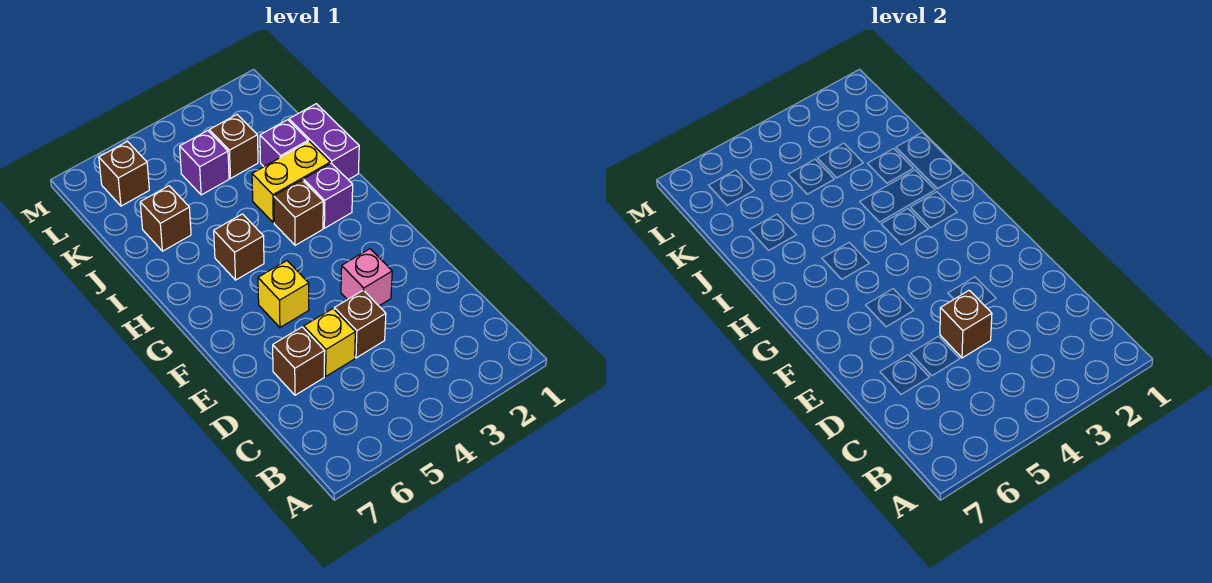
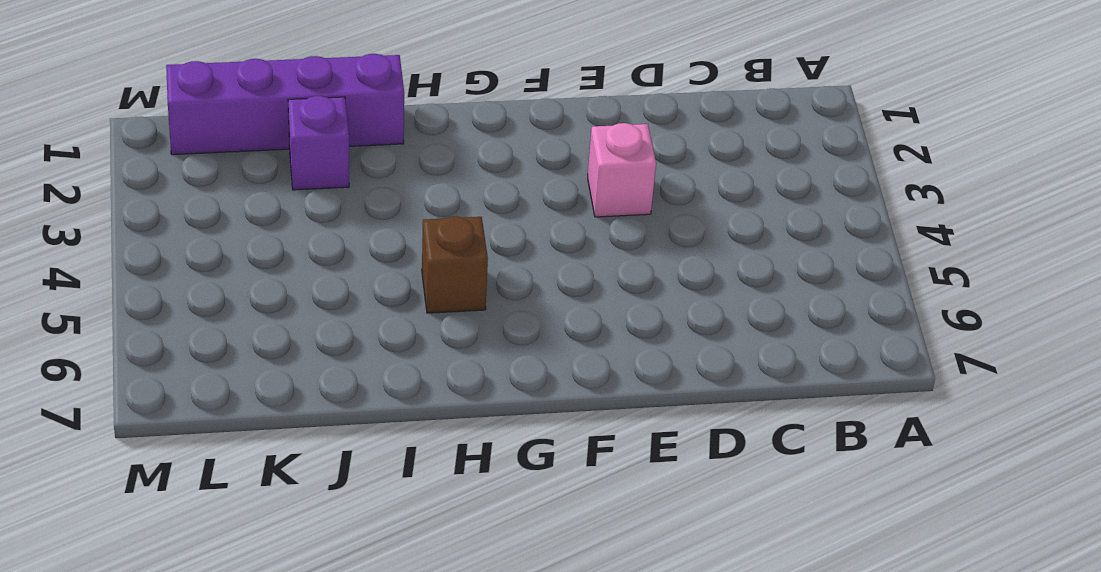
purple 1x4 brick [166,54,404,155] -> purple 1x2 brick [289,104,359,180]
none -> brown 1x1 brick [334,290,386,358]
none -> yellow 1x1 brick [304,309,355,376]
none -> brown 1x1 brick [273,327,325,395]

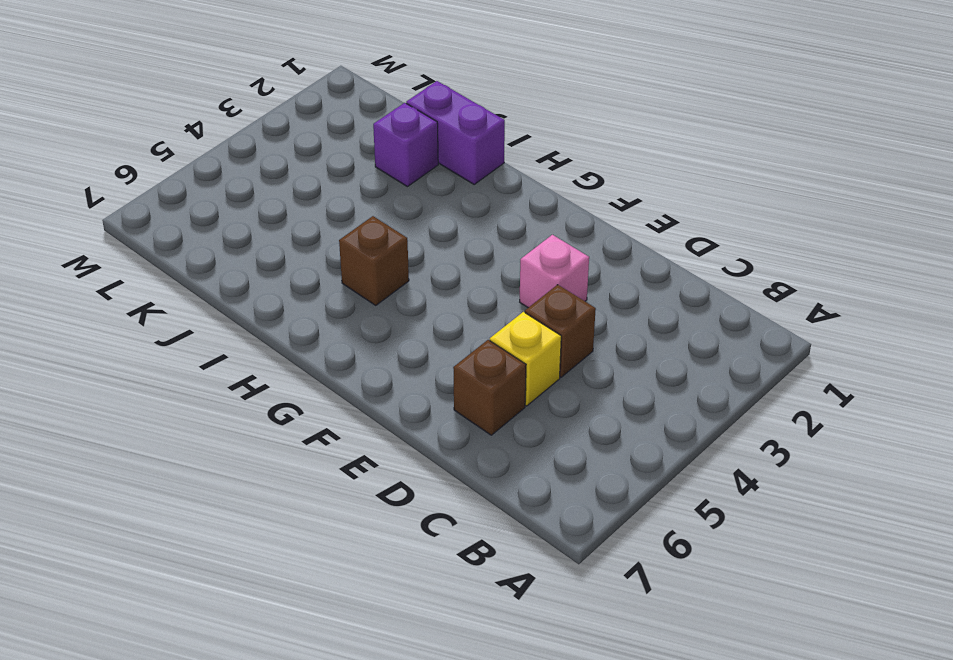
none -> yellow 1x1 brick [258,261,309,327]
none -> purple 1x1 brick [304,163,353,228]
none -> brown 1x1 brick [274,180,323,245]

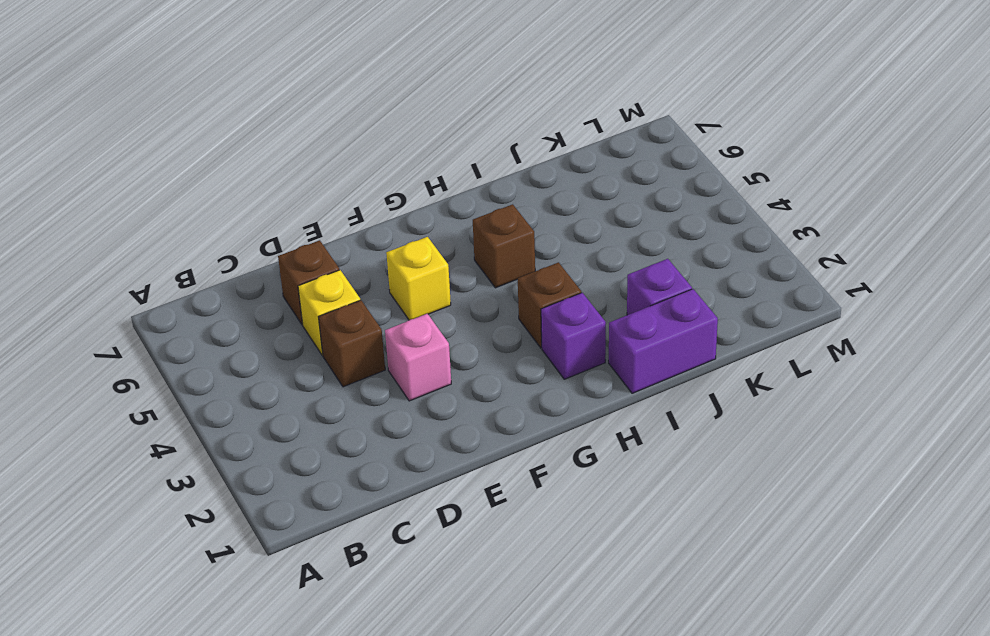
none -> yellow 1x2 brick [252,141,330,223]
none -> brown 1x1 brick [140,186,191,251]
none -> brown 1x1 brick [209,115,258,178]

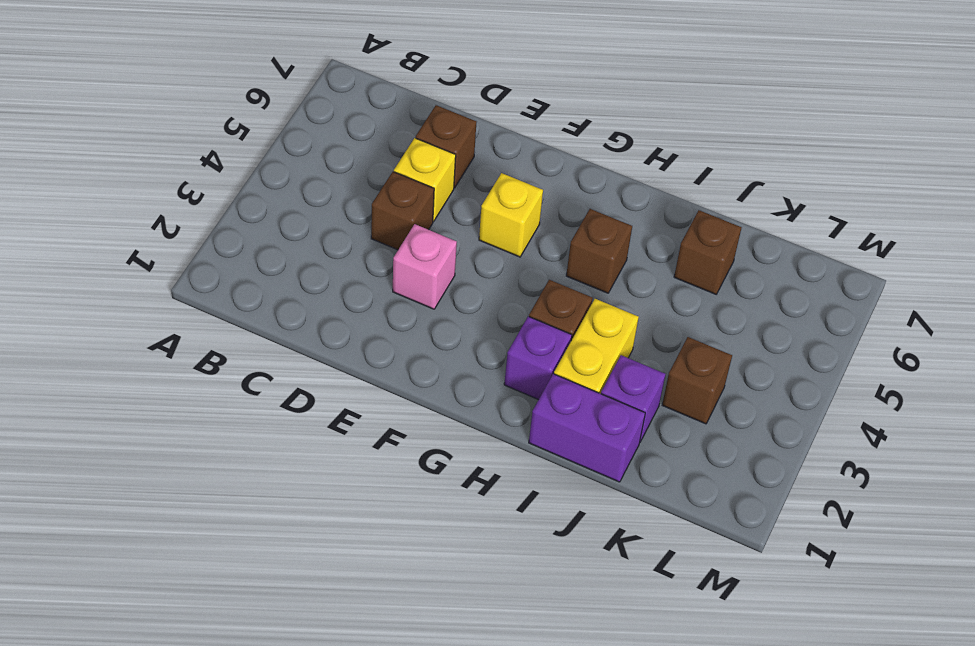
none -> purple 1x1 brick [180,131,229,195]
none -> brown 1x1 brick [99,141,149,206]
none -> brown 1x1 brick [940,290,992,358]

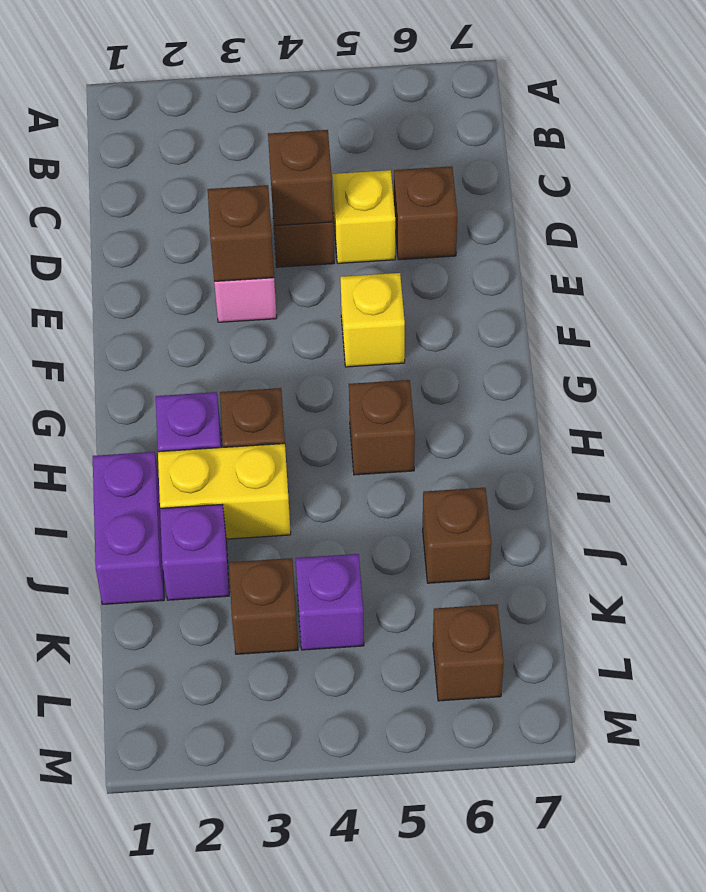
brown 1x1 brick [208,185,274,281] -> none

